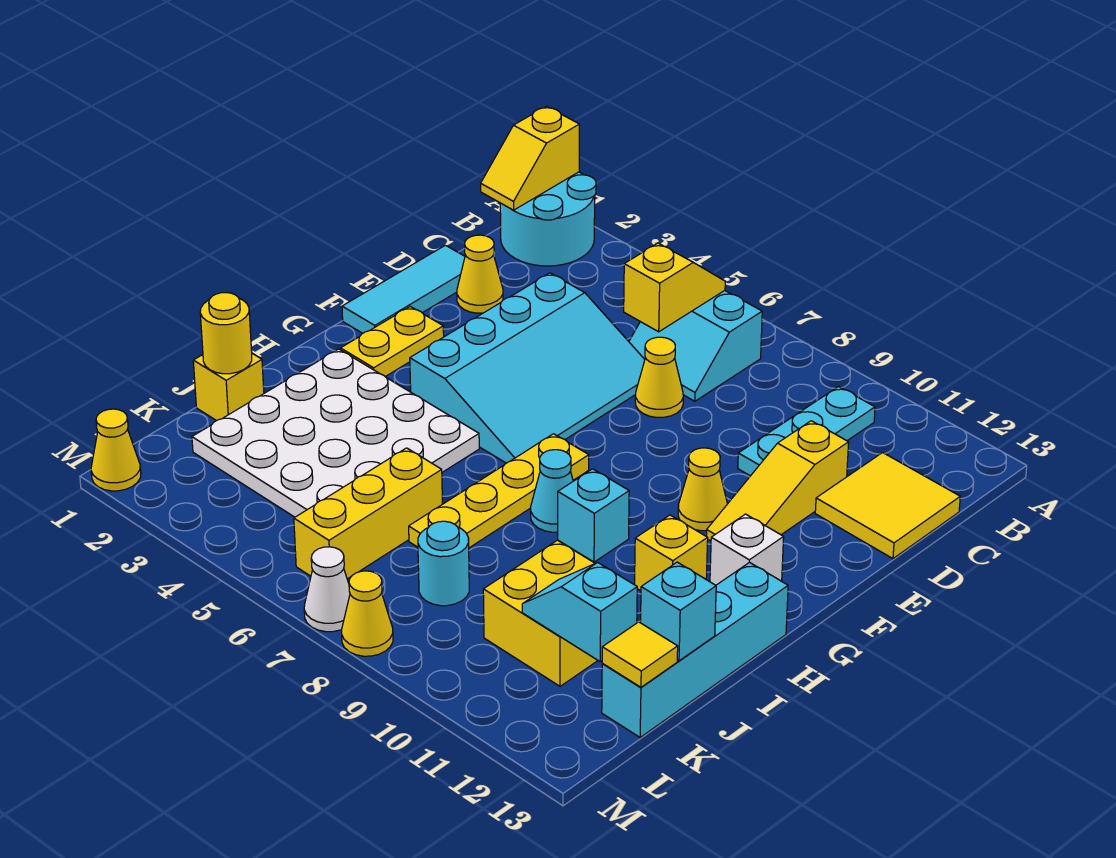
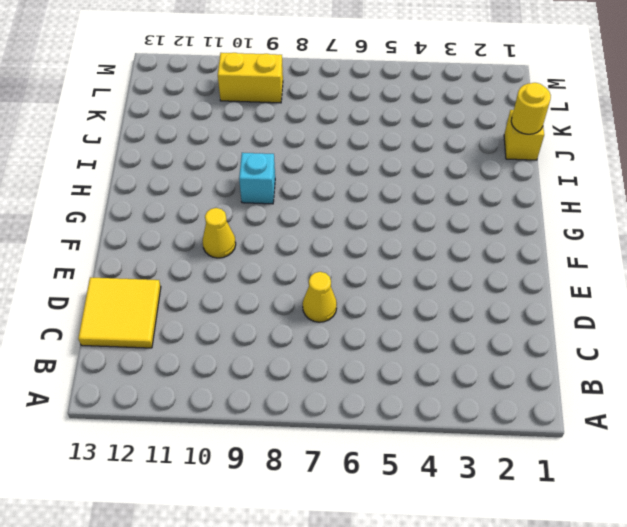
yellow 1x2 brick [218,53,283,103] -> none
none -> cyan 2x2 round brick [500,172,596,266]
none -> cyan 2x2 slope [629,291,762,401]
none -> cyan 1x3 plate [738,387,875,476]
none -> cyan 1x3 tile [342,245,465,333]

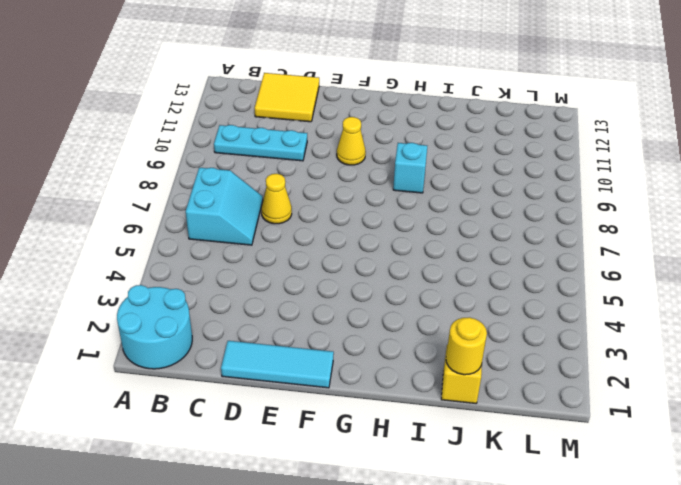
none -> yellow 1x1 cone [457,235,503,313]
none -> cyan 3x4 slope [410,273,645,463]
none -> yellow 1x3 slope [706,421,849,541]
none -> yellow 1x2 plate [341,307,444,377]

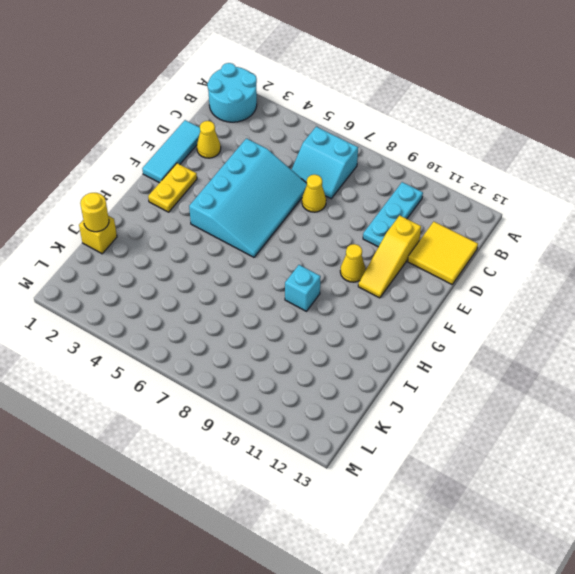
none -> yellow 1x4 plate [409,434,589,548]
none -> white 1x1 brick [710,514,784,585]
none -> white 4x4 plate [192,349,479,517]
none -> cyan 1x1 cone [531,450,573,532]

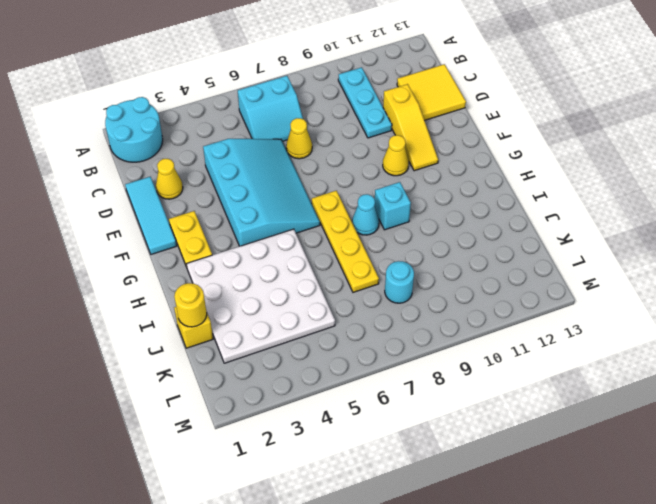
none -> white 1x1 brick [710,514,784,585]
none -> yellow 1x1 brick [635,515,708,591]
none -> cyan 1x4 brick [602,562,788,737]
none -> yellow 1x3 brick [294,448,442,579]

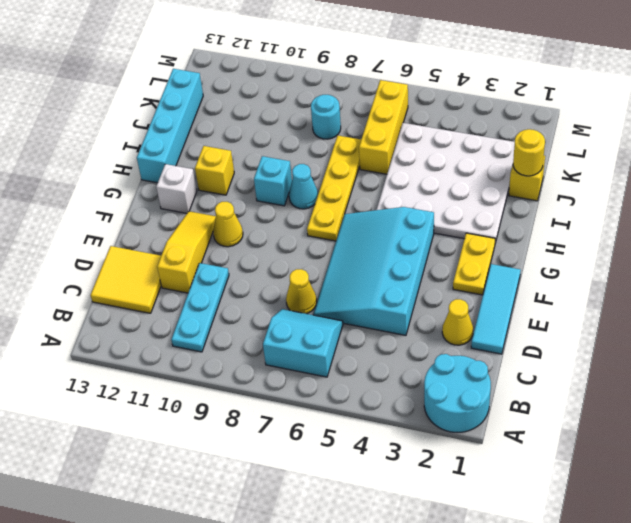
none -> yellow 2x2 brick [483,540,598,686]
none -> yellow 1x1 cone [91,409,141,491]
none -> white 1x1 cone [304,547,350,632]
none -> yellow 1x1 cone [342,571,393,656]

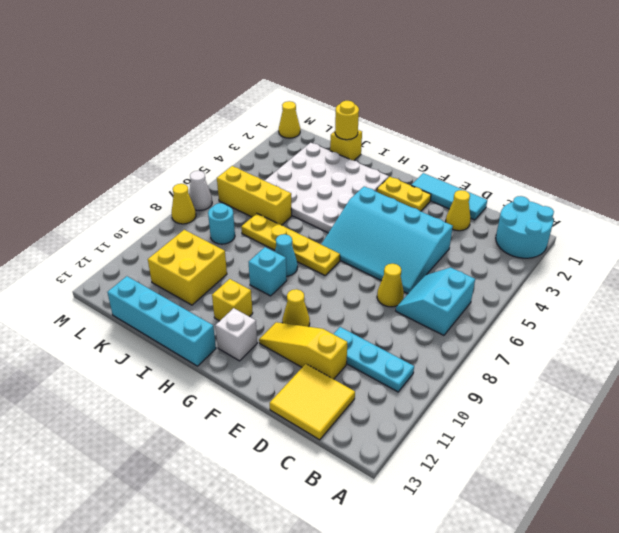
none -> yellow 1x2 slope [481,106,579,210]
none -> yellow 1x2 slope [624,243,725,332]
none -> cyan 1x1 brick [641,562,716,661]
none -> cyan 1x2 slope [522,563,637,662]

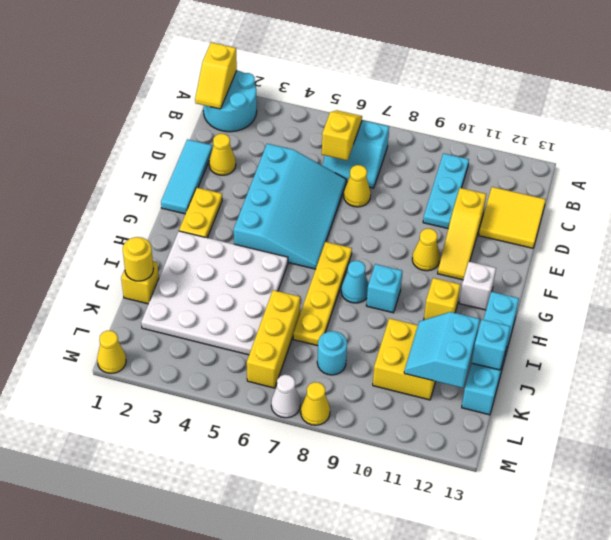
cyan 2x2 slope [404,312,480,388] -> cyan 1x2 slope [522,563,637,662]
none -> yellow 1x1 tile [602,622,678,687]

